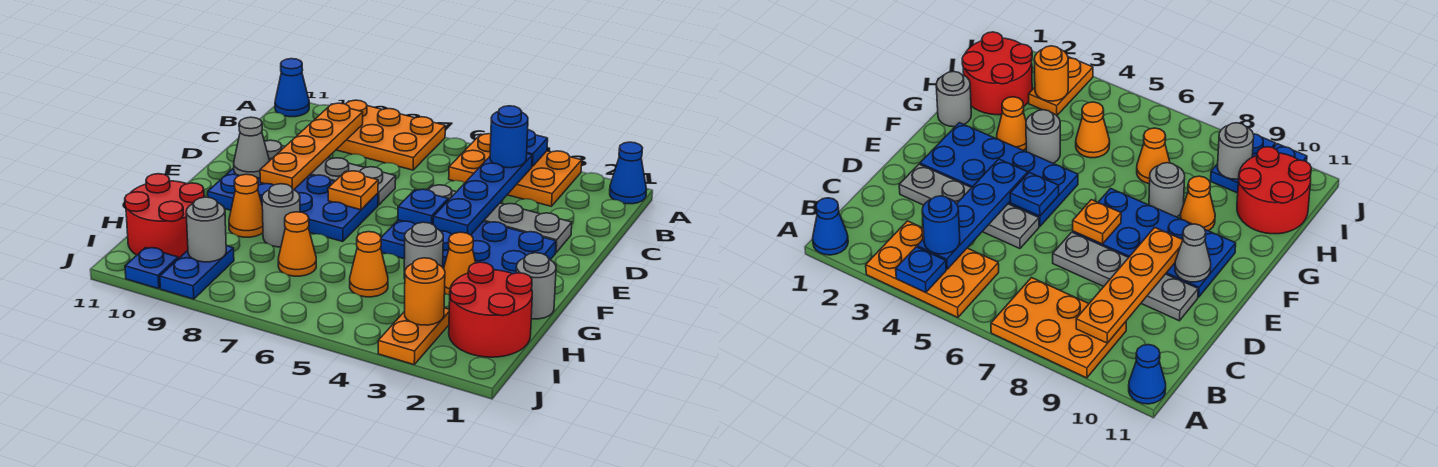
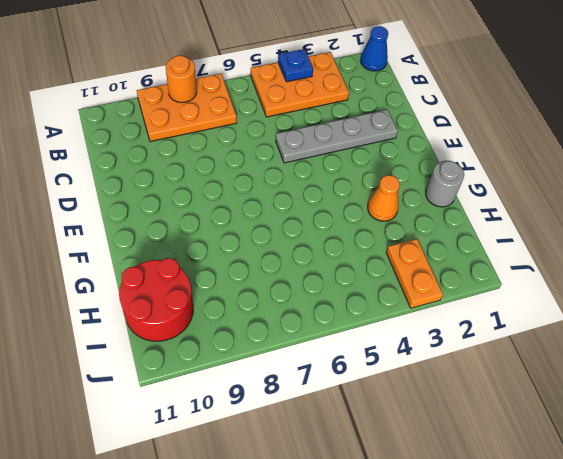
orange 1x1 round brick [166,56,197,103] -> orange 1x1 round brick moved to [404,258,445,325]
none -> blue 1x1 cone [275,59,309,117]
none -> grey 1x4 plate [265,140,396,205]
none -> blue 2x4 plate [381,220,556,274]

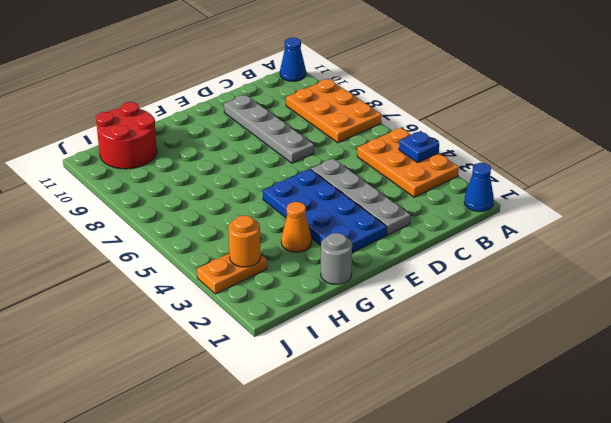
none -> blue 2x4 plate [208,168,378,242]
none -> grey 1x1 round brick [404,222,443,279]
none -> grey 1x1 round brick [262,184,300,247]

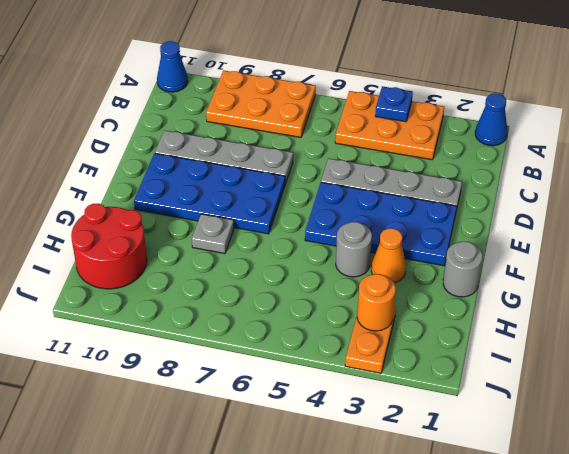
grey 1x1 plate [192,214,234,254] -> grey 1x1 round brick [262,184,300,247]
none -> orange 1x1 cone [229,174,263,237]
none -> red 2x2 round brick [449,262,532,357]
none -> orange 1x1 cone [350,232,388,297]

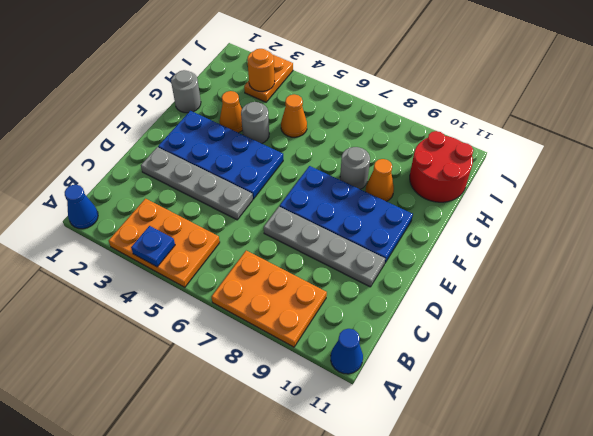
none -> red 2x2 round brick [449,262,532,357]
none -> orange 1x1 cone [278,212,316,276]
none -> blue 1x2 plate [160,246,234,299]

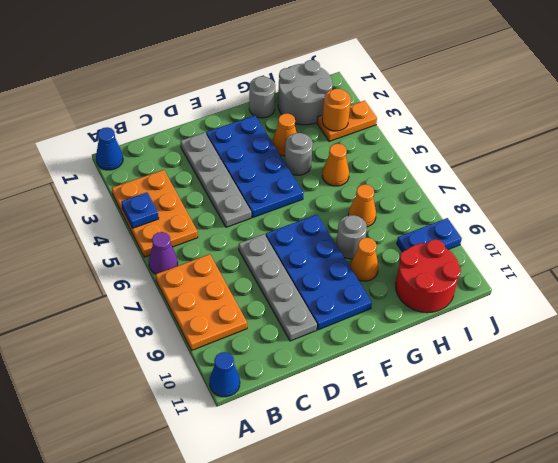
purple 1x1 cone [149,232,178,274] -> none
grey 2x2 round brick [278,60,333,125] -> red 2x2 round brick [449,262,532,357]
none -> blue 1x1 plate [125,248,178,289]
none -> blue 1x4 plate [433,154,532,235]
none -> orange 1x4 plate [260,103,363,190]

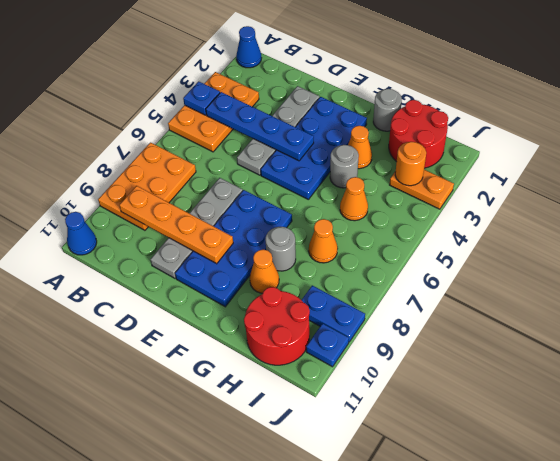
none -> blue 1x1 plate [398,189,448,225]
none -> orange 1x1 plate [328,171,378,210]
none -> grey 1x1 cone [234,117,270,178]

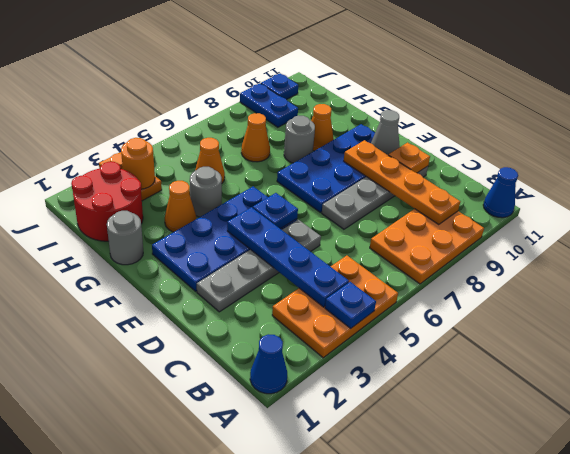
orange 1x1 plate [388,143,430,173] -> orange 1x1 plate moved to [328,171,378,210]
none -> red 2x2 round brick [125,174,204,259]
none -> grey 1x1 round brick [186,197,226,262]
none -> blue 1x1 round brick [490,106,528,168]

